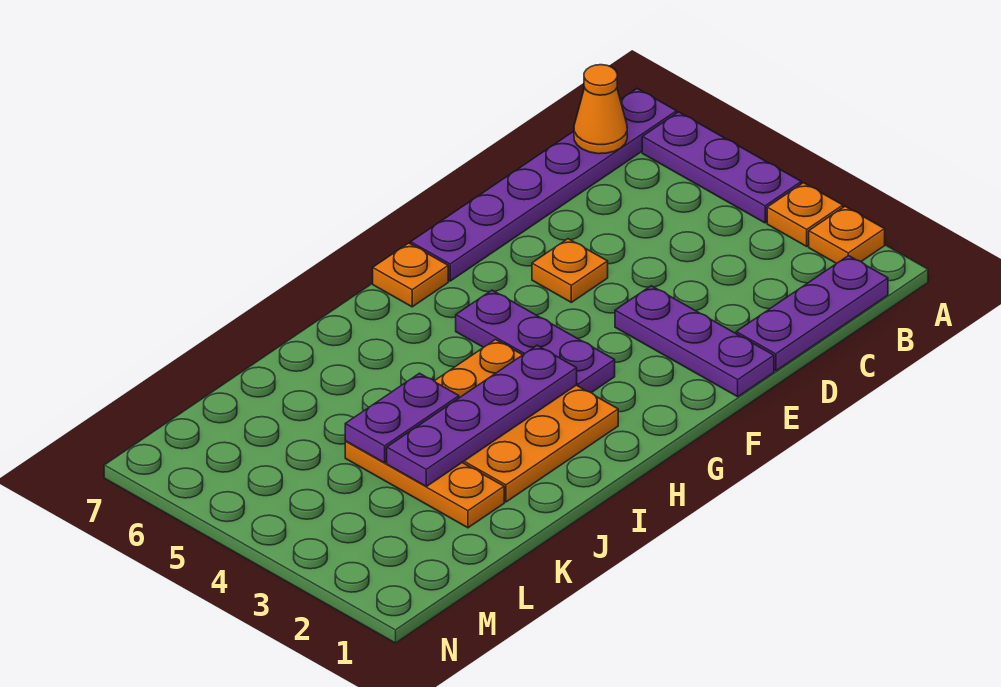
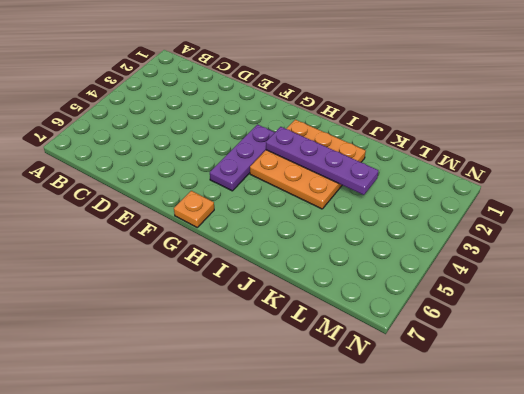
none -> orange 1x1 plate [809,206,885,264]
none -> orange 1x1 plate [767,183,843,246]
none -> purple 1x3 plate [642,112,801,223]

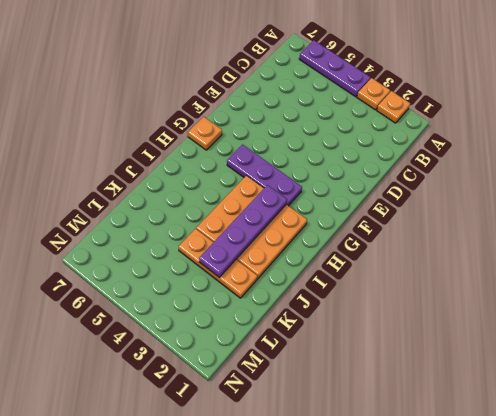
none -> purple 1x6 plate [411,89,677,281]
none -> purple 1x3 plate [736,256,888,371]
none -> purple 1x3 plate [615,286,774,397]

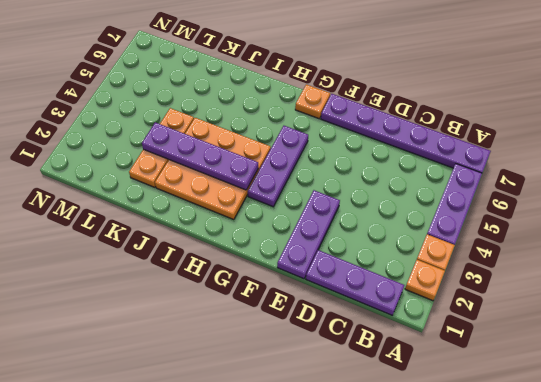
none -> orange 1x1 plate [532,239,608,302]
none -> orange 1x1 cone [574,65,627,154]
none -> purple 1x2 plate [345,373,459,463]

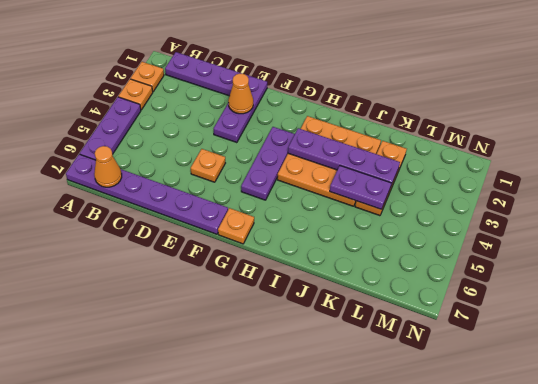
orange 1x1 cone [228,74,253,114] -> none

